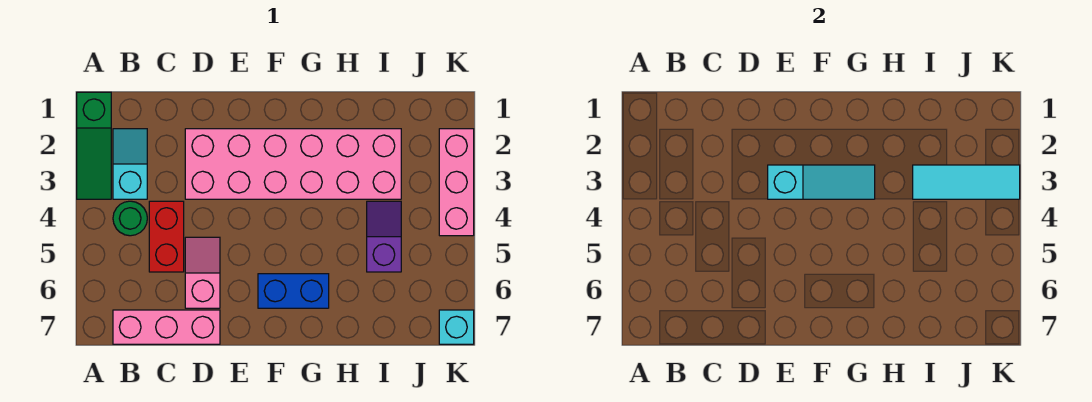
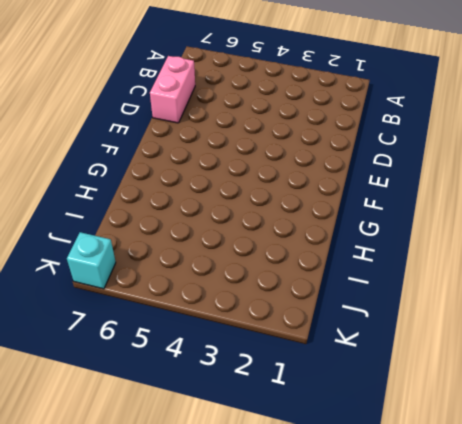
pink 1x2 brick [150,56,195,123] -> pink 1x3 brick [113,310,220,344]
none -> green 1x3 slope [77,92,111,199]
none -> cyan 1x2 slope [113,129,147,199]
none -> green 1x1 round brick [113,201,147,236]

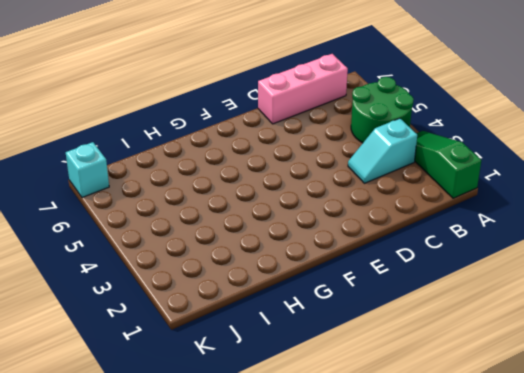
green 2x2 round brick [351,77,414,143] -> green 1x1 round brick [113,201,147,236]
cyan 1x2 slope [348,118,417,183] -> cyan 1x2 slope turned to [113,129,147,199]
none -> red 1x2 brick [149,201,184,272]
none -> pink 2x6 brick [185,129,401,199]
none -> pink 1x2 slope [185,237,220,308]

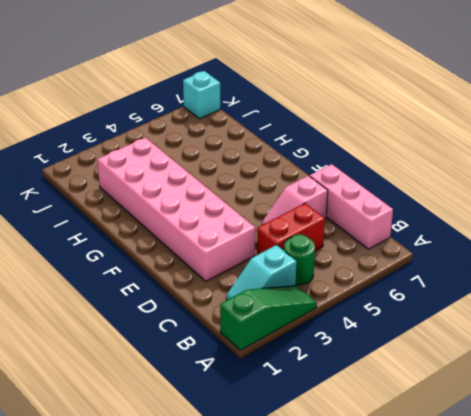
none -> blue 1x2 brick [258,274,329,308]
none -> purple 1x2 slope [367,201,401,272]
none -> pink 1x3 brick [439,129,474,236]

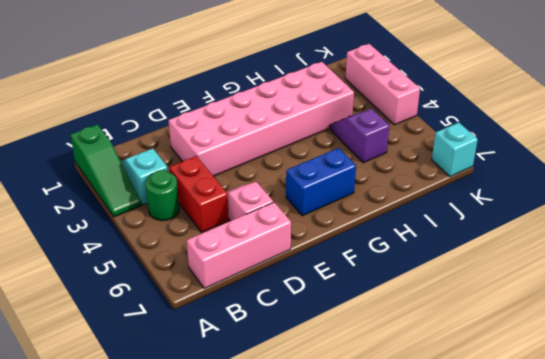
none -> cyan 1x3 slope [768,165,875,199]
none -> cyan 1x3 tile [913,165,1020,199]

